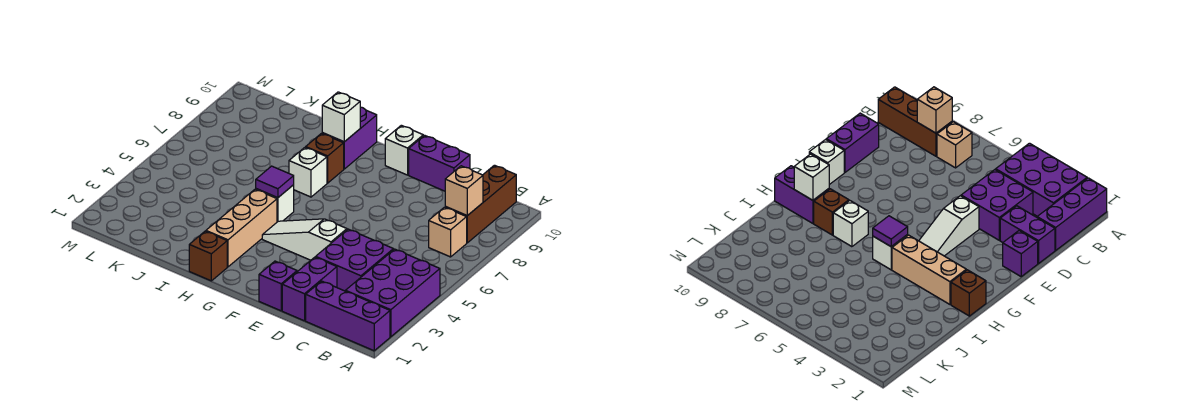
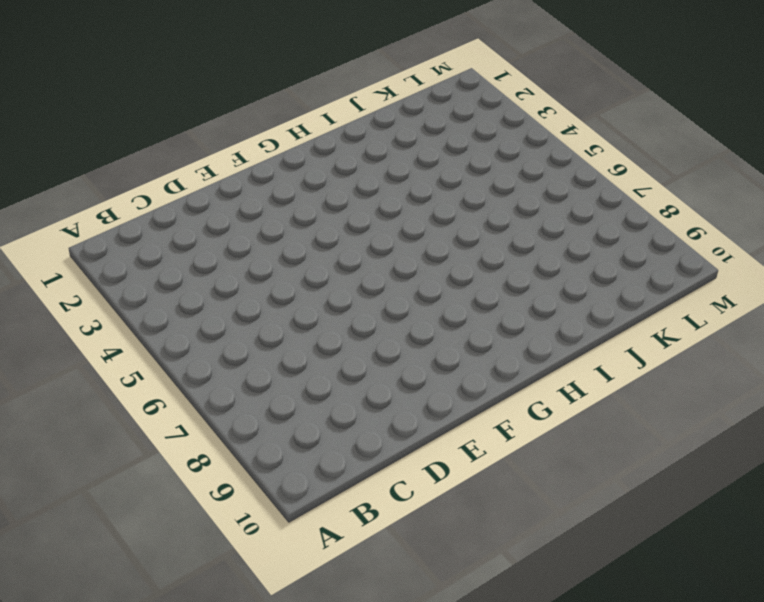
none -> purple 1x3 brick [306,281,390,351]
none -> purple 2x3 brick [345,249,440,337]
none -> tan 1x1 brick [429,207,467,257]

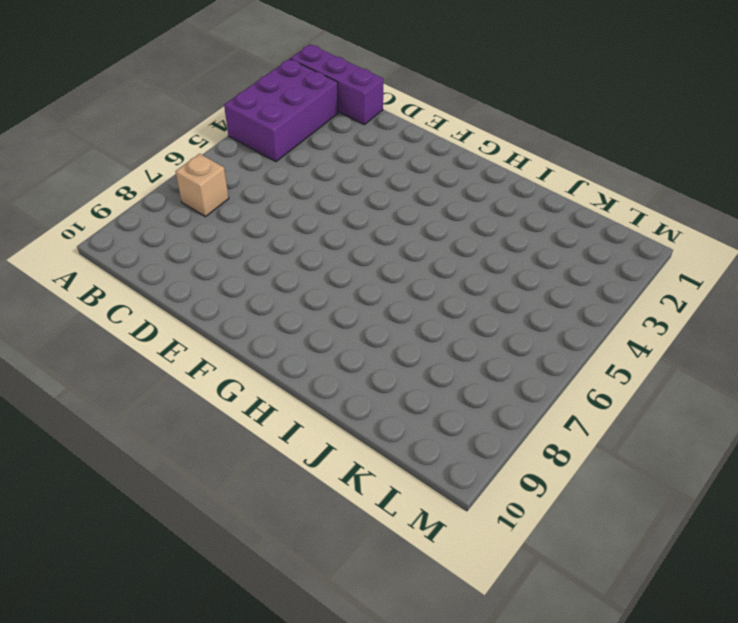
none -> brown 1x3 brick [445,165,516,243]
none -> purple 2x2 brick [316,229,393,291]
none -> purple 1x2 brick [282,257,337,321]

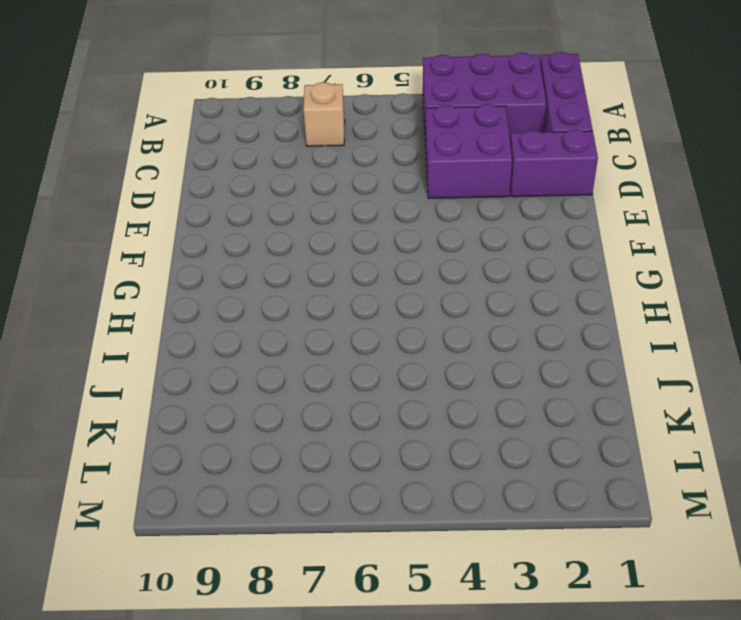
none -> brown 1x3 brick [445,165,516,243]
none -> purple 1x2 brick [409,135,470,191]
none -> purple 1x1 brick [259,261,297,311]

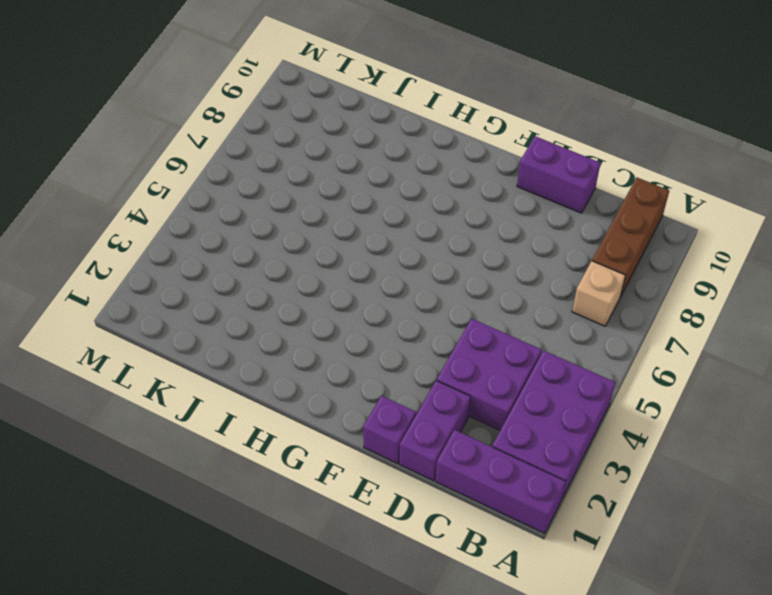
none -> white 1x3 slope [262,219,347,260]
none -> white 1x1 brick [385,125,423,175]
none -> brown 1x1 brick [189,231,227,281]

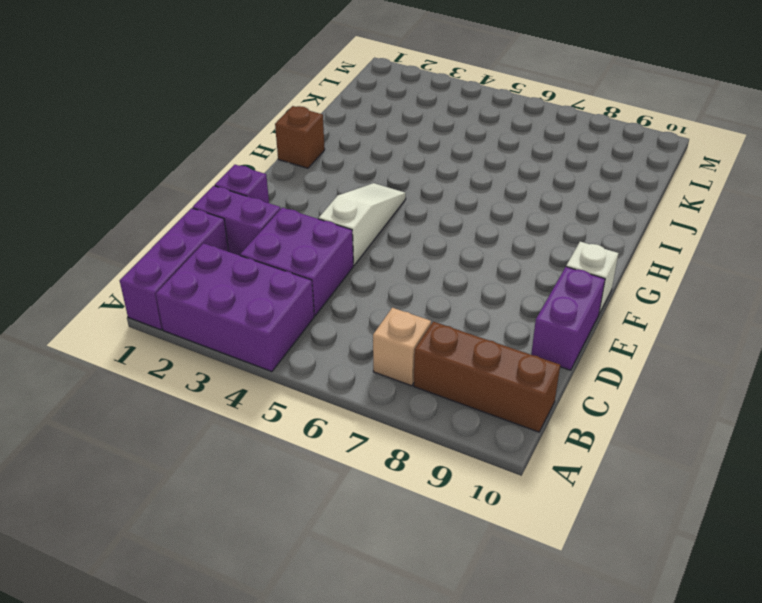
none -> tan 1x3 brick [206,189,277,267]
none -> white 1x1 brick [256,185,294,222]
none -> white 1x1 brick [289,147,327,197]

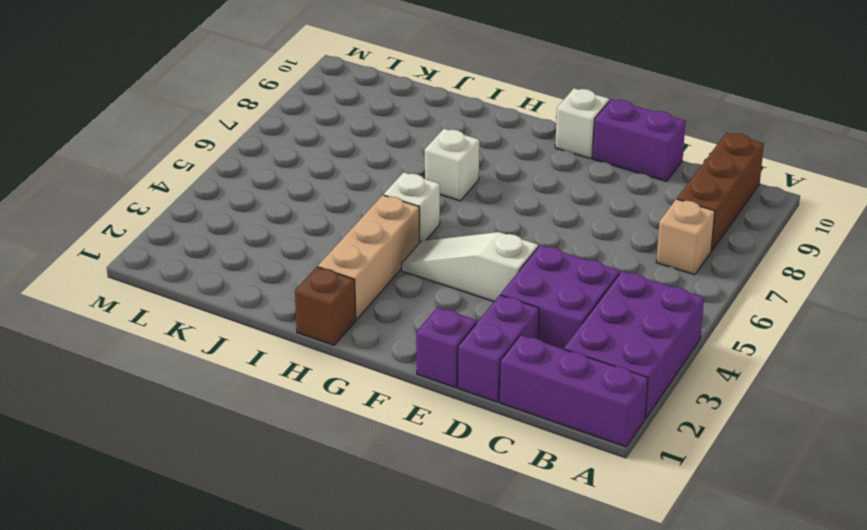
none -> brown 1x1 brick [306,133,344,183]
none -> purple 1x2 brick [322,107,377,169]
none -> tan 1x1 brick [445,166,483,216]

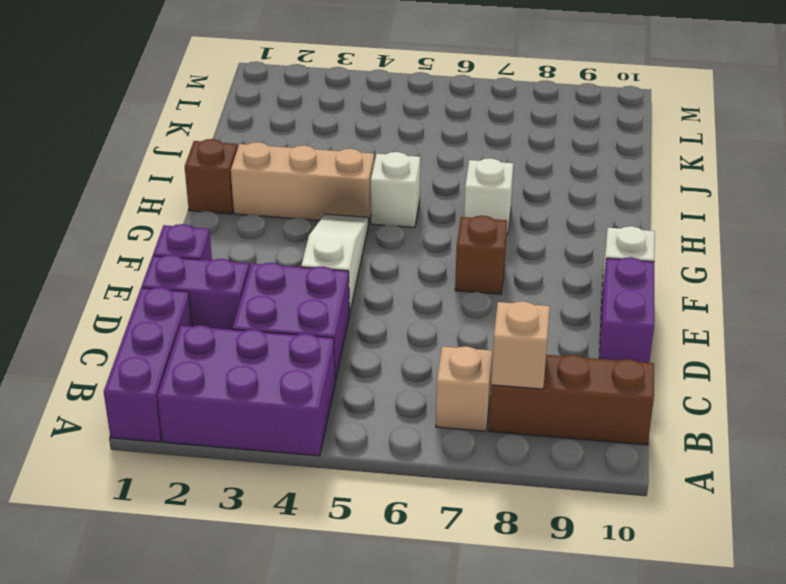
brown 1x1 brick [455,216,507,294] -> brown 1x1 brick moved to [306,133,344,183]
none -> purple 1x2 brick [322,107,377,169]
none -> purple 1x1 tile [256,166,294,198]
none -> white 1x1 brick [322,92,360,142]

